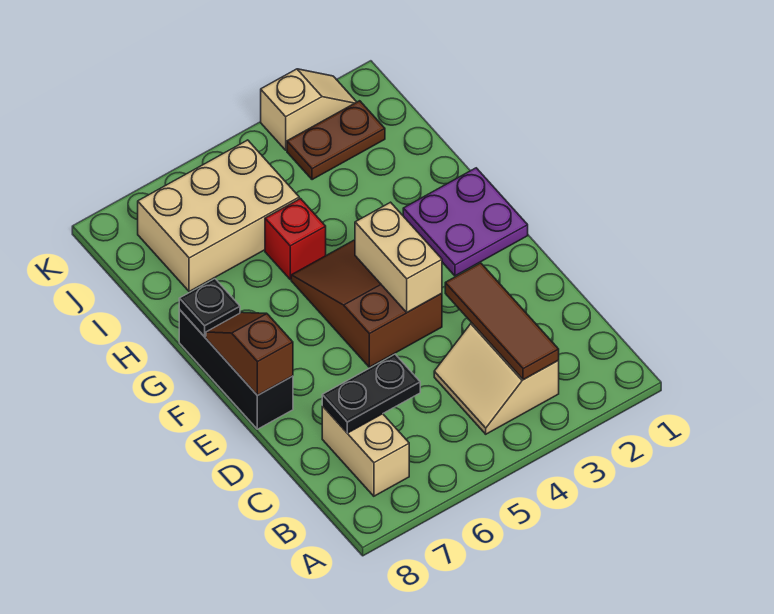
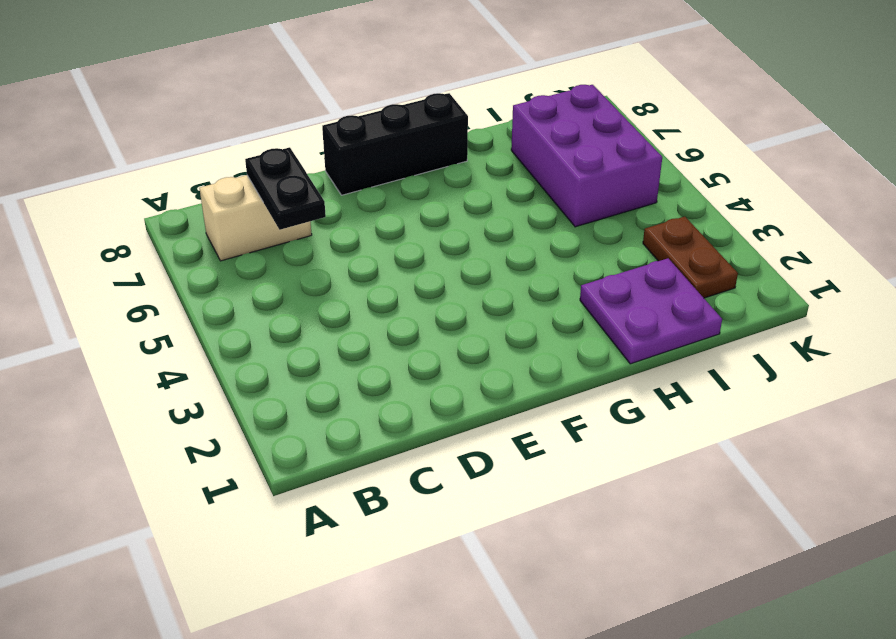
purple 2x2 plate [580,258,722,364] -> purple 2x2 plate moved to [403,168,528,276]
purple 2x3 brick [511,85,662,227] -> tan 2x3 brick [138,140,299,292]
none -> tan 2x2 slope [434,323,559,434]
none -> brown 2x3 slope [291,240,442,367]
none -> red 1x1 brick [265,199,326,279]

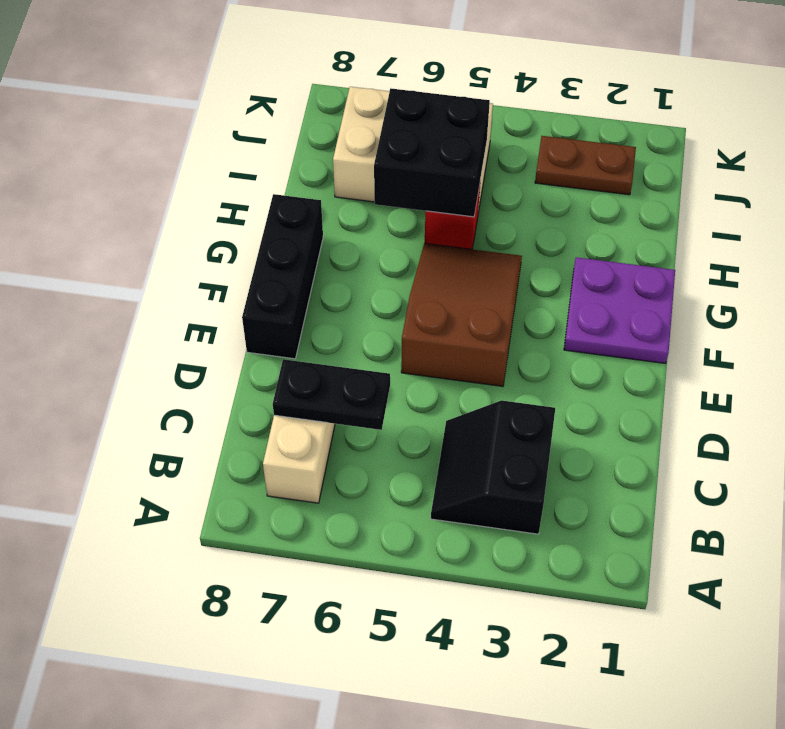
black 2x2 slope [431,400,555,534] -> tan 2x2 slope [434,323,559,434]
black 2x2 brick [374,88,490,217] -> none
none -> tan 1x2 slope [261,69,356,150]
none -> brown 1x3 tile [445,263,559,380]
none -> tan 1x2 brick [355,202,442,312]

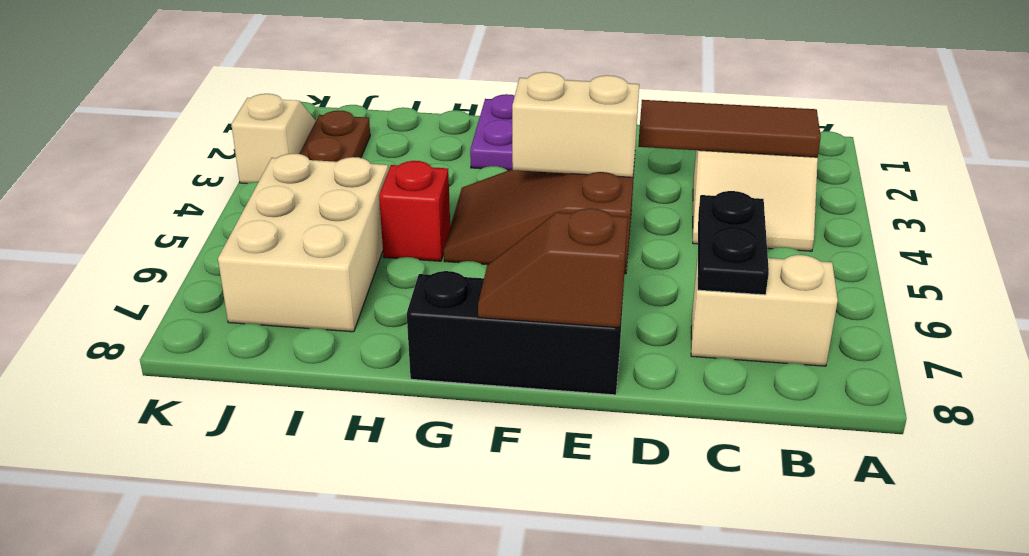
none -> black 1x1 plate [179,279,240,337]

